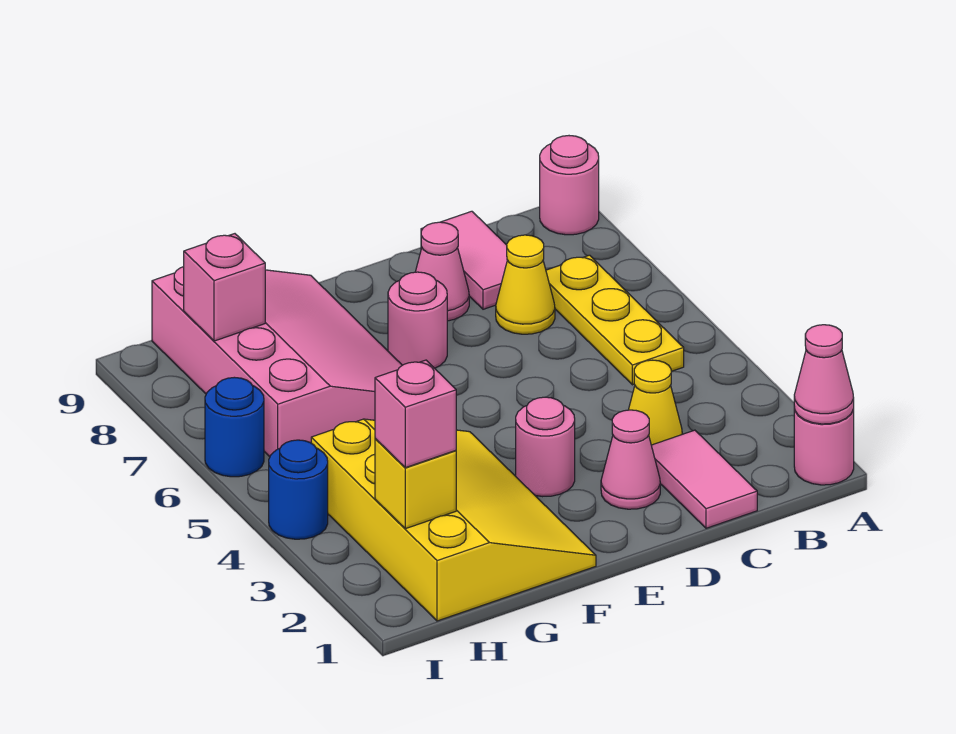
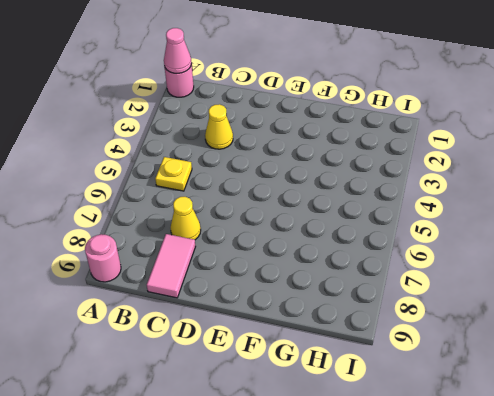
yellow 1x1 plate [155,157,192,191] -> yellow 1x3 plate [546,255,684,385]
none -> pink 1x2 tile [651,430,757,528]
none -> pink 1x1 cone [601,410,660,509]
none -> pink 1x1 cone [416,222,469,321]

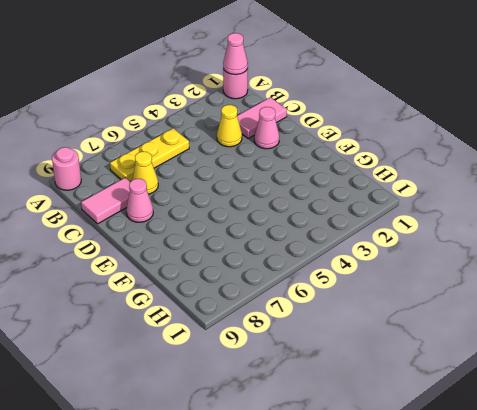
none -> pink 1x1 round brick [516,397,575,497]
none -> pink 1x1 round brick [388,272,447,368]
none -> yellow 3x4 slope [311,419,596,621]

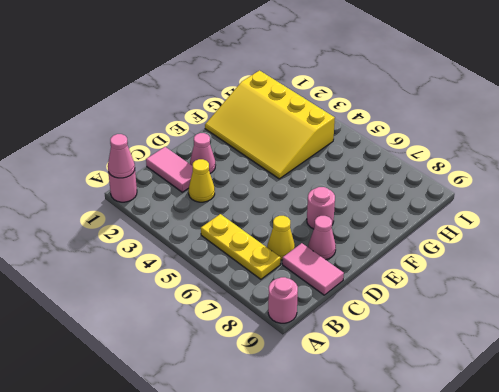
none -> pink 1x1 round brick [516,397,575,497]
none -> pink 3x4 slope [152,267,402,457]
none -> blue 1x1 round brick [269,440,328,539]

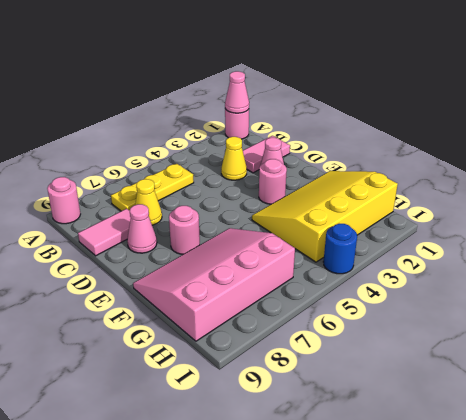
none -> blue 1x1 round brick [205,377,264,477]
none -> yellow 1x1 brick [375,439,456,529]
none -> pink 1x1 brick [184,234,265,341]

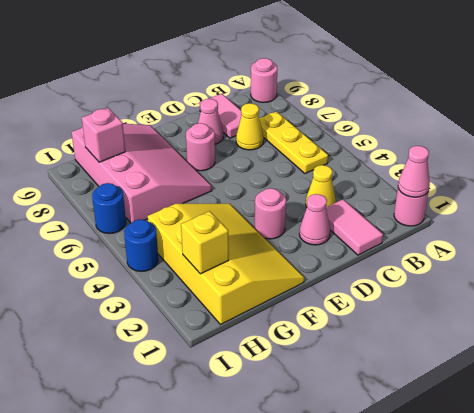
none -> pink 1x1 brick [375,360,456,468]

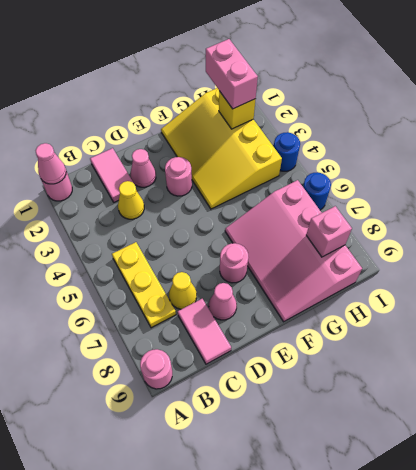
pink 1x2 brick [206,39,258,109] -> pink 1x1 brick [375,360,456,468]

